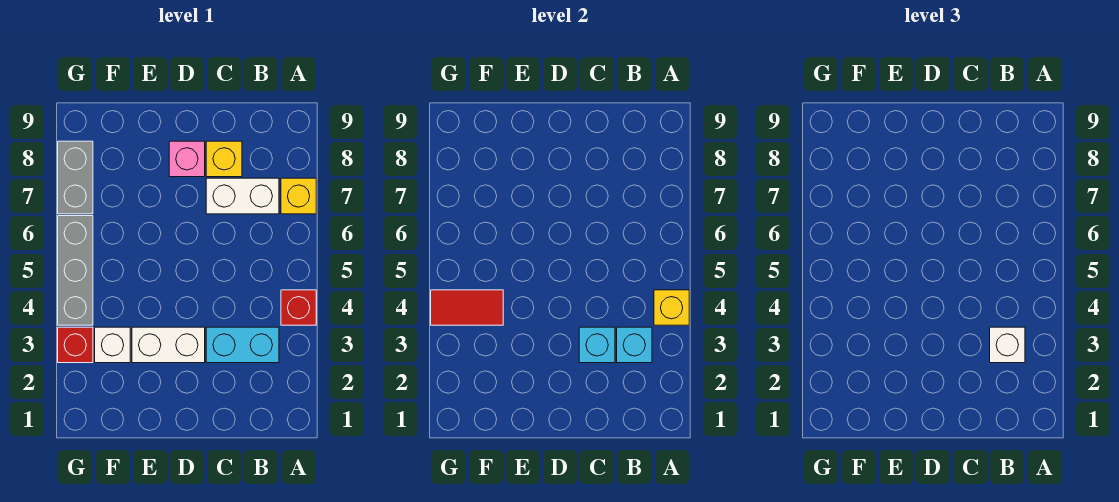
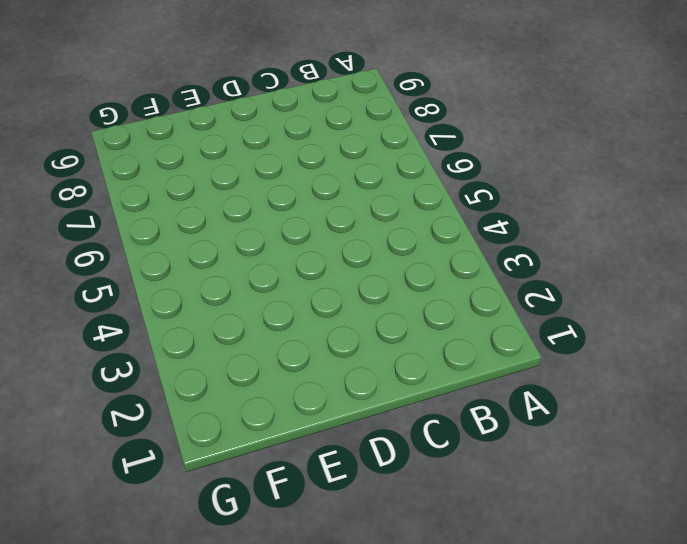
none -> red 1x1 brick [281,290,316,325]
none -> yellow 1x1 brick [281,178,316,214]
none -> cyan 1x2 brick [206,327,279,363]

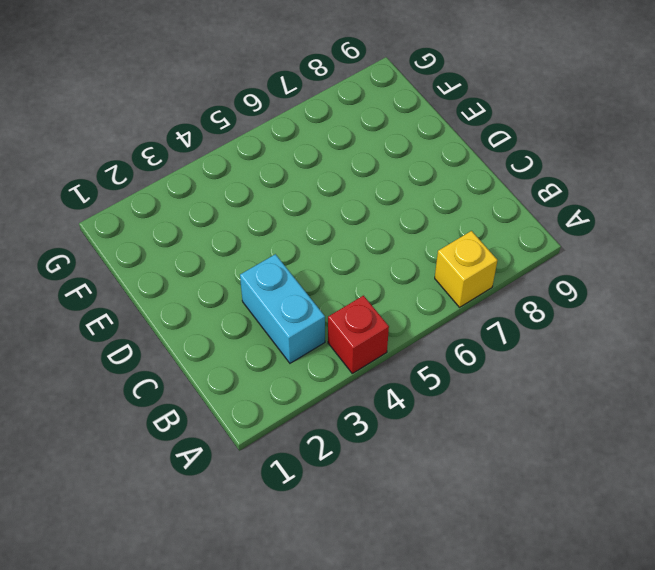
none -> white 1x2 brick [206,178,279,214]
none -> yellow 1x1 brick [206,141,242,177]
none -> white 1x2 brick [132,327,205,363]

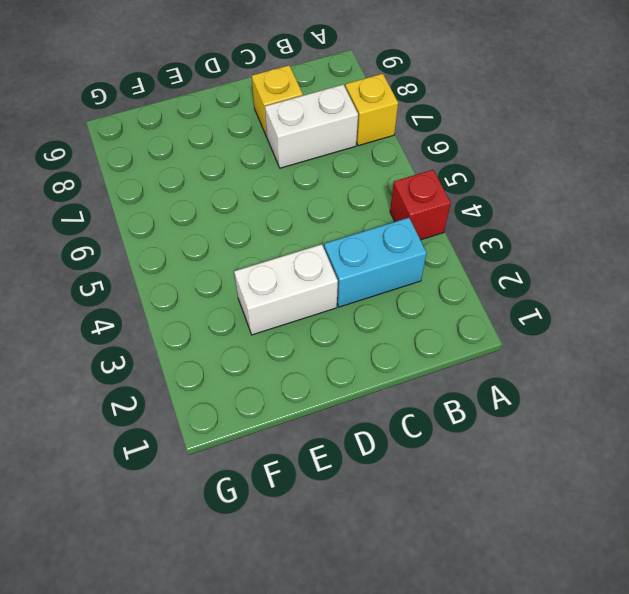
none -> pink 1x1 brick [169,141,205,177]
none -> white 1x1 brick [95,327,130,363]
none -> red 1x1 brick [58,327,93,363]

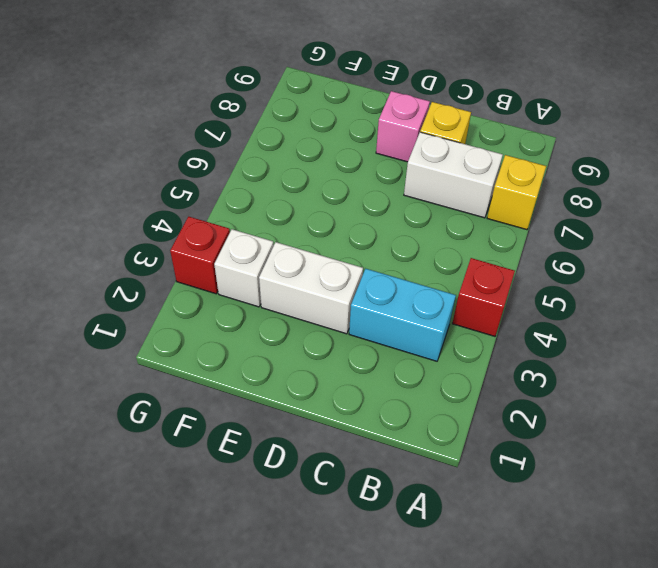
none -> grey 1x3 brick [58,216,93,325]
none -> grey 1x2 brick [58,141,93,214]
none -> yellow 1x1 brick [654,290,689,325]

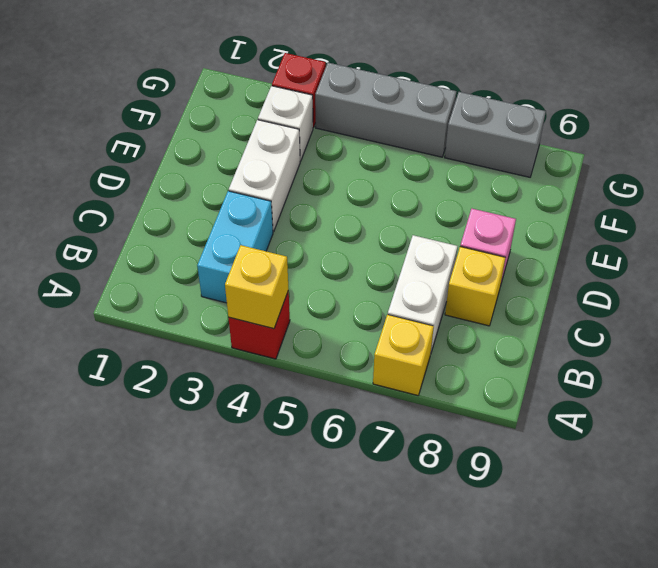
none -> cyan 1x1 brick [617,327,652,363]
none -> cyan 1x1 brick [579,327,615,363]
none -> red 1x2 tile [431,290,503,325]

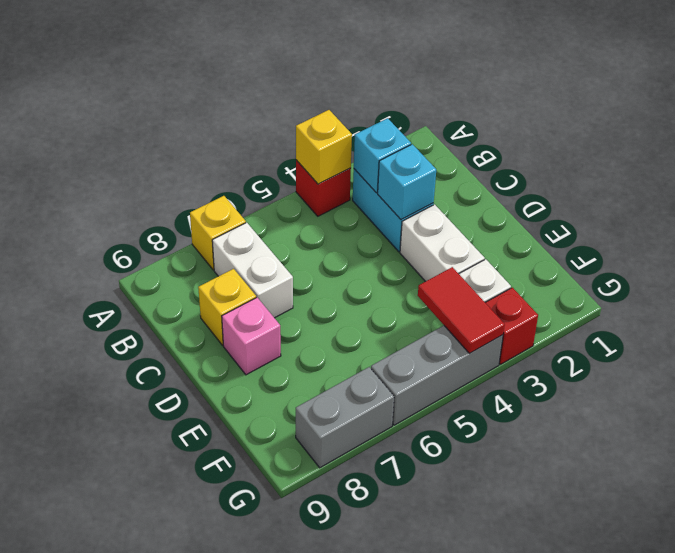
none -> white 1x1 brick [990,327,1025,363]

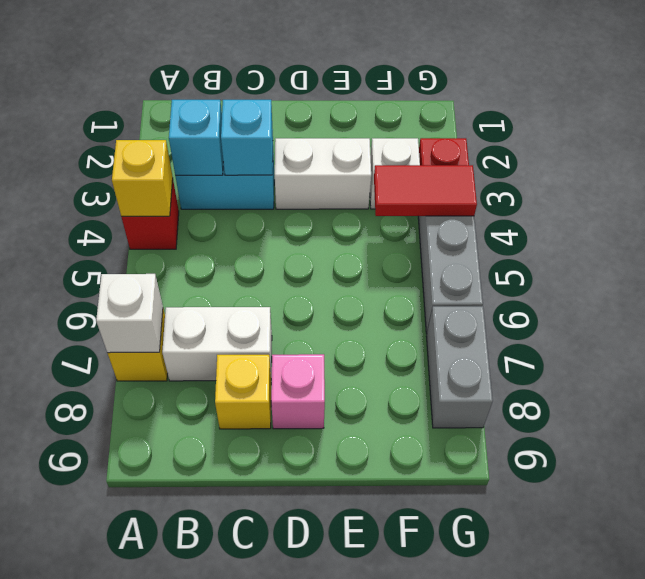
white 1x1 brick [96,274,163,353] -> white 1x1 brick moved to [990,327,1025,363]

